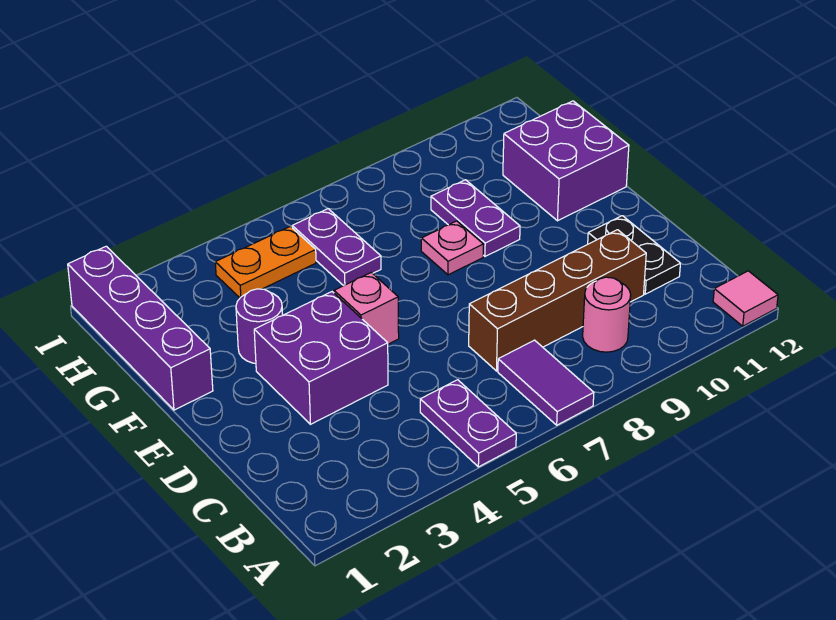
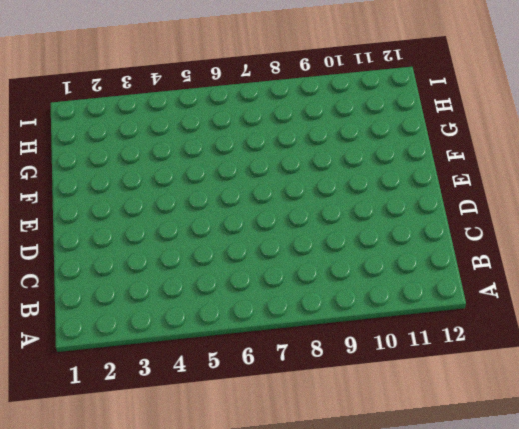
none -> purple 1x2 plate [420,380,516,467]
none -> purple 1x2 tile [498,340,594,425]
none -> pink 1x1 tile [713,271,778,326]

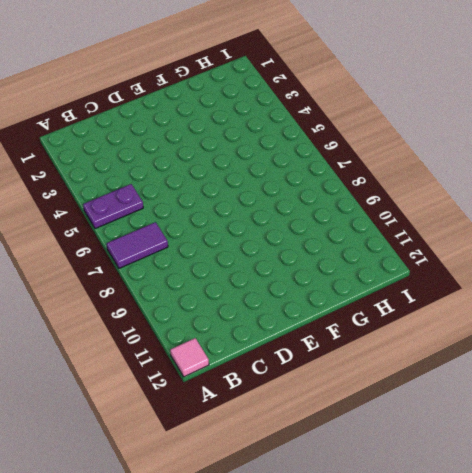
none -> pink 1x1 round brick [583,277,631,352]
none -> brown 1x4 brick [469,230,646,371]
none -> black 1x2 plate [588,216,680,294]

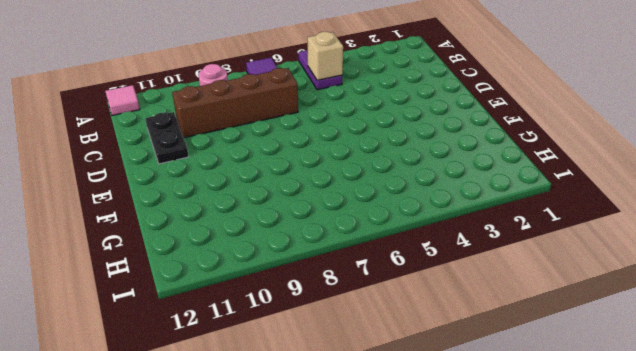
tan 1x1 brick [308,32,343,80] -> none
none -> purple 2x2 brick [254,292,388,424]
none -> pink 1x1 brick [334,272,399,344]
none -> purple 1x4 brick [68,246,213,410]

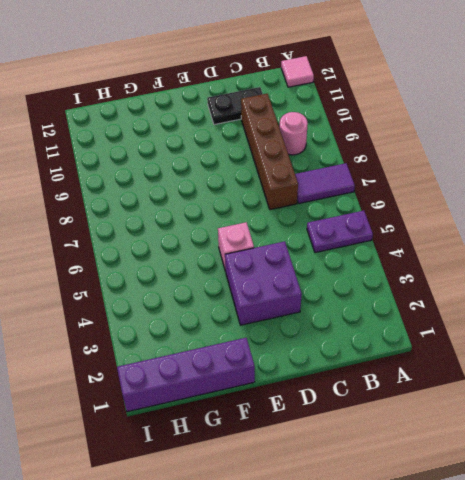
none -> purple 1x1 round brick [236,289,283,363]
none -> pink 1x1 plate [421,221,483,275]
none -> purple 1x2 plate [431,180,520,256]

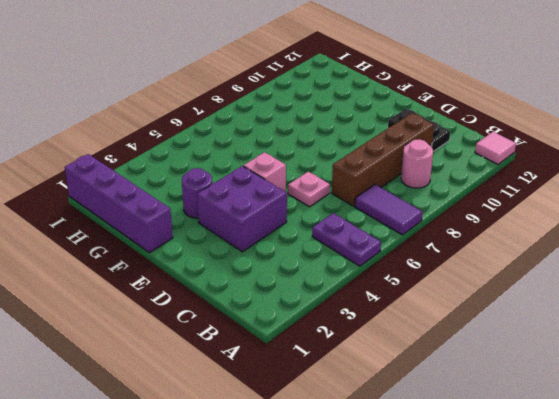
pink 1x1 plate [288,172,330,207] -> pink 1x1 plate moved to [421,221,483,275]
none -> purple 1x2 plate [431,180,520,256]
none -> purple 2x2 brick [503,101,629,221]
none -> purple 1x2 plate [292,209,381,286]

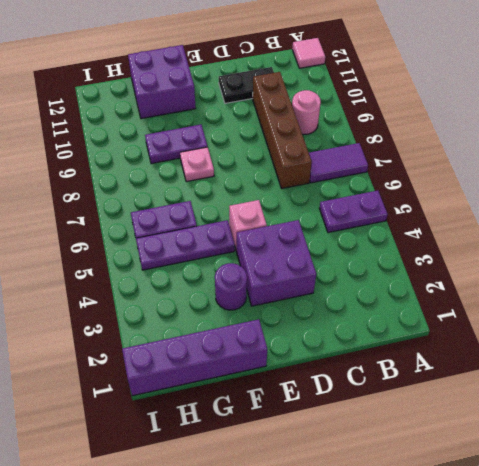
purple 1x3 plate [136,220,235,270] -> orange 1x2 plate [215,226,316,298]

